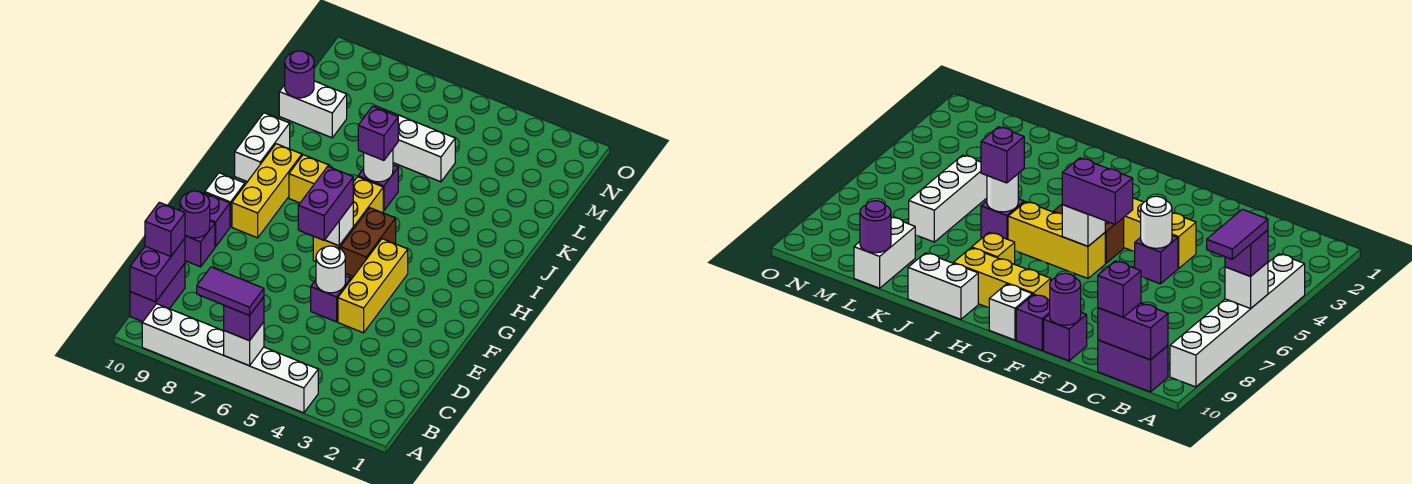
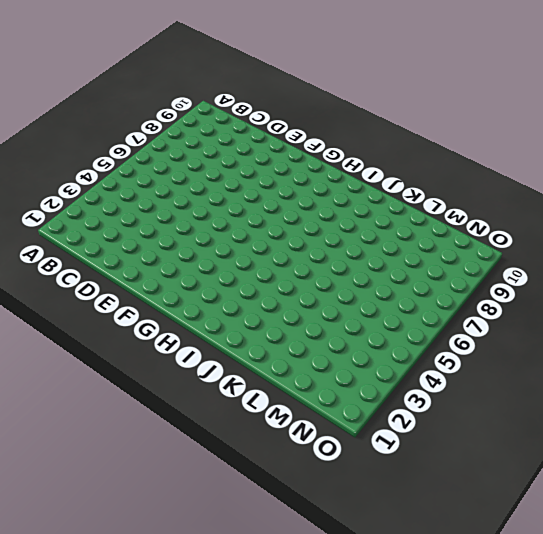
none -> white 1x6 brick [142,304,318,413]
none -> purple 1x2 brick [130,264,185,322]
none -> yellow 1x3 brick [338,239,408,333]

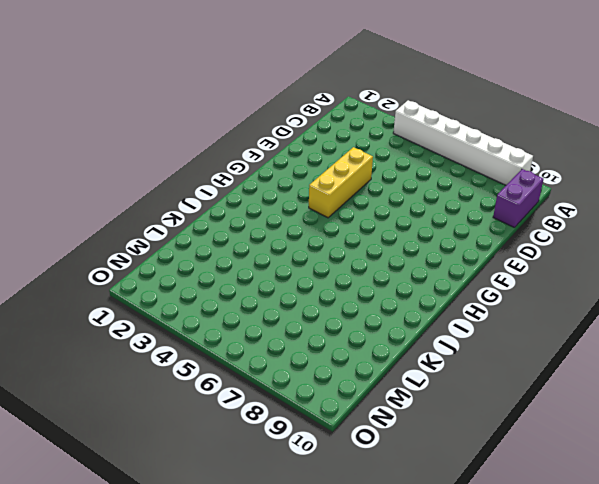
none -> purple 1x1 brick [311,276,351,322]
none -> purple 1x1 brick [185,221,215,267]
none -> purple 1x1 brick [204,193,230,247]

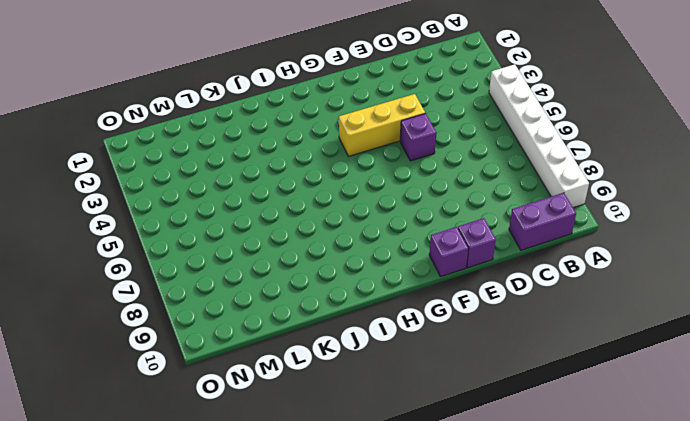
none -> brown 1x2 brick [341,208,396,277]
none -> yellow 1x3 brick [313,177,383,261]
none -> yellow 1x3 brick [232,144,302,238]

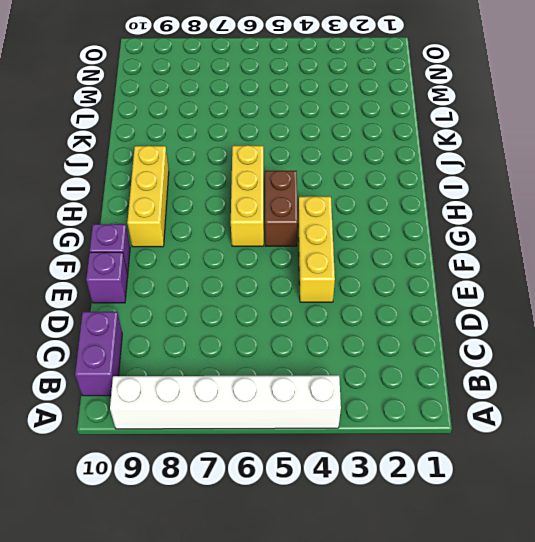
none -> purple 1x1 brick [311,276,351,322]
none -> white 1x1 brick [205,173,245,227]
none -> yellow 1x1 brick [289,155,329,203]

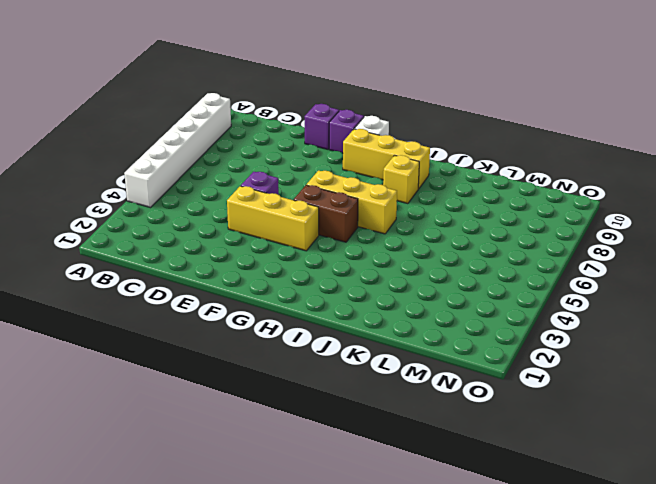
none -> purple 1x2 brick [130,264,185,322]
none -> white 1x2 brick [235,113,290,182]
none -> purple 1x1 brick [358,165,398,211]

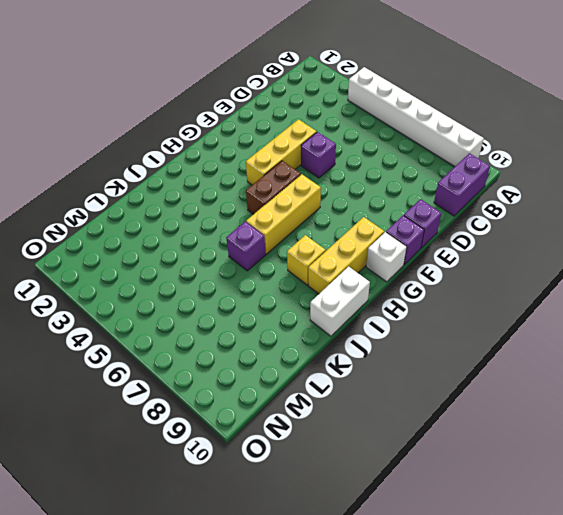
none -> white 1x3 brick [374,106,455,182]
none -> white 1x2 brick [279,81,347,138]
none -> white 1x1 brick [224,322,264,366]

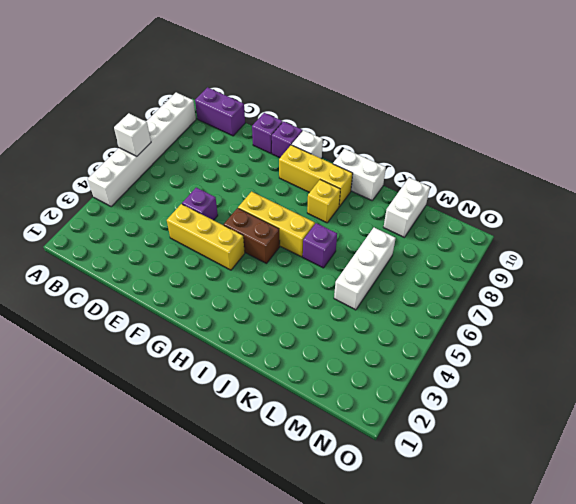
none -> purple 1x2 brick [130,239,185,302]
none -> white 1x1 round brick [316,246,345,293]
none -> purple 1x1 round brick [180,191,210,238]

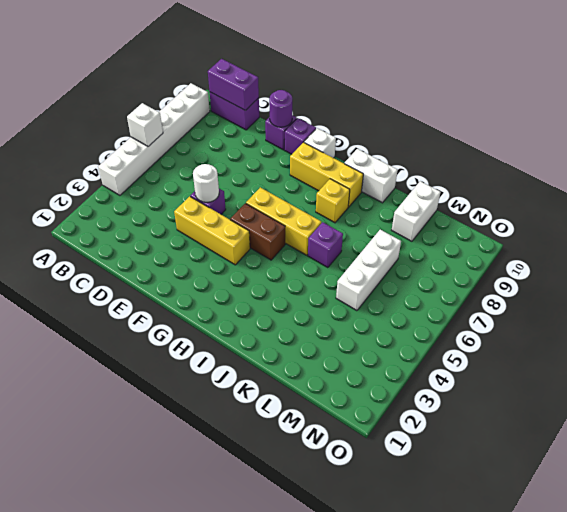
none -> white 1x1 brick [325,203,353,246]
none -> white 1x1 round brick [364,149,393,182]
none -> purple 1x1 round brick [285,51,314,98]

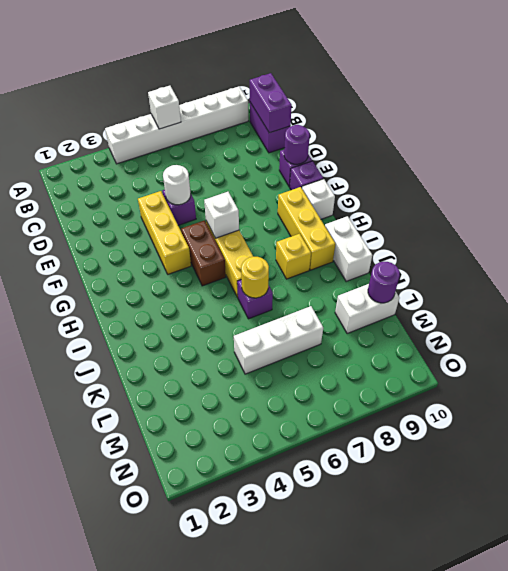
yellow 1x1 round brick [241,257,269,298] -> white 1x1 round brick [364,149,393,182]
none -> purple 1x1 brick [224,297,264,341]
none -> purple 1x1 brick [145,202,185,257]
none -> purple 1x2 brick [298,166,353,240]

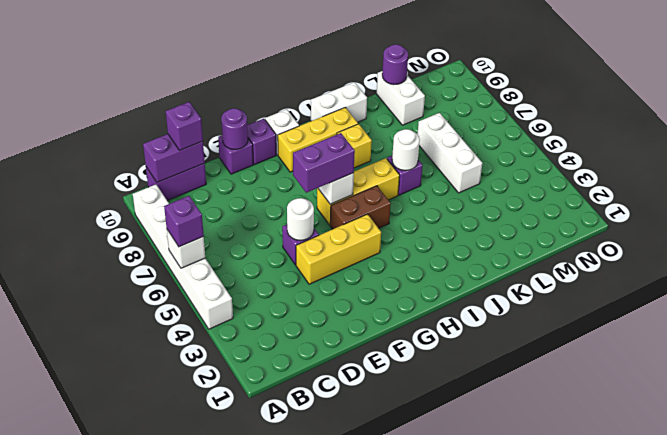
none -> purple 1x1 brick [358,106,398,160]
none -> purple 1x2 tile [197,267,264,315]

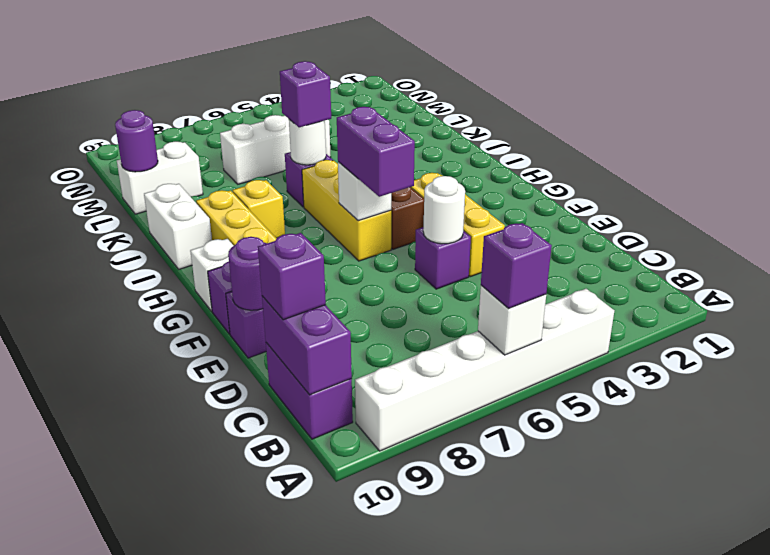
none -> purple 1x2 tile [197,267,264,315]

